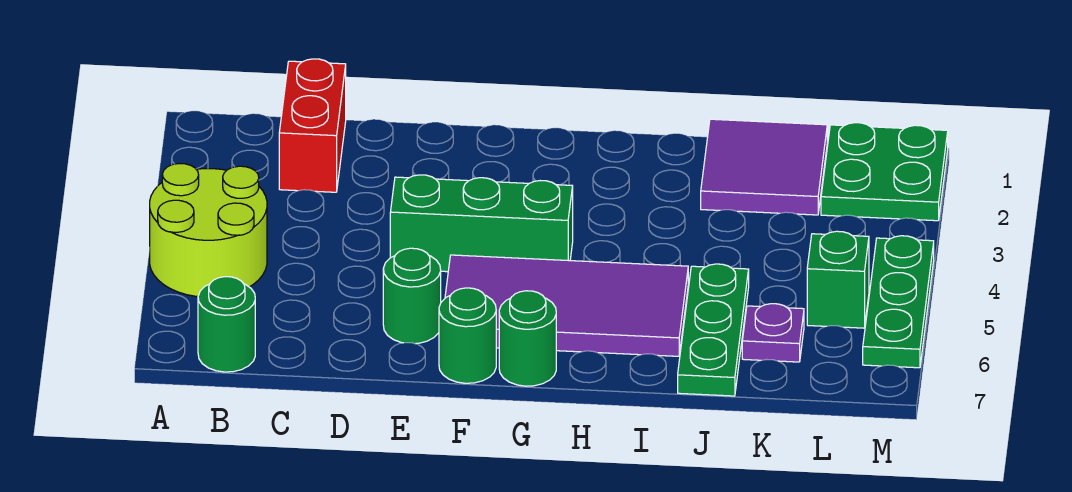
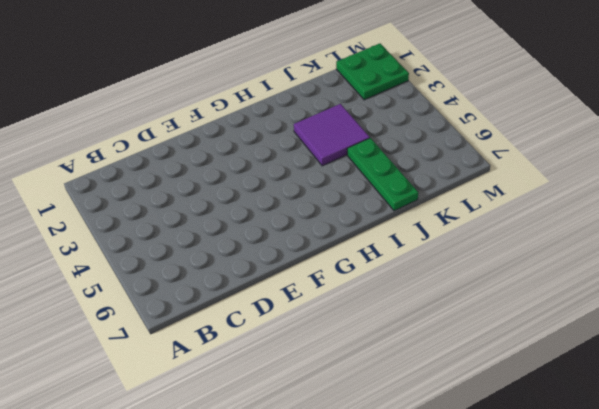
purple 2x2 tile [294,104,370,166] -> purple 2x2 tile moved to [701,119,827,215]
none -> lime 2x2 round brick [150,164,267,297]
none -> green 1x1 round brick [198,277,255,372]
none -> red 1x2 brick [279,59,346,192]

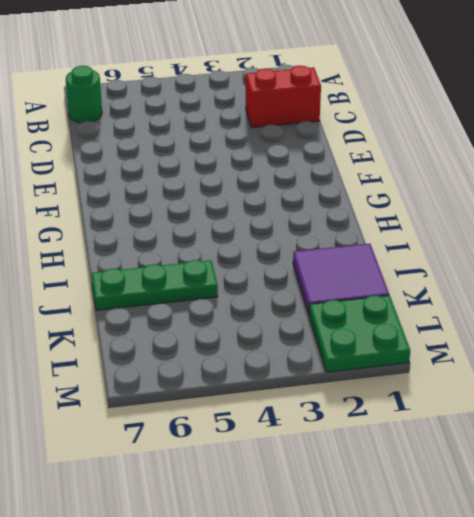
none -> lime 2x2 round brick [150,164,267,297]
none -> green 1x3 brick [390,175,573,272]
none -> green 1x1 round brick [383,248,441,344]

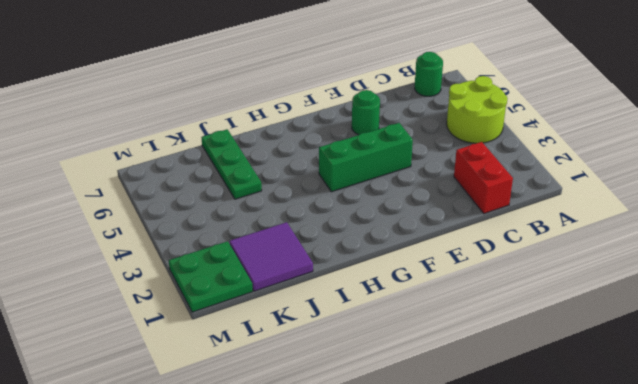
none -> purple 2x4 tile [445,255,688,356]
none -> green 1x1 round brick [439,288,496,383]
none -> green 1x1 round brick [499,291,556,386]

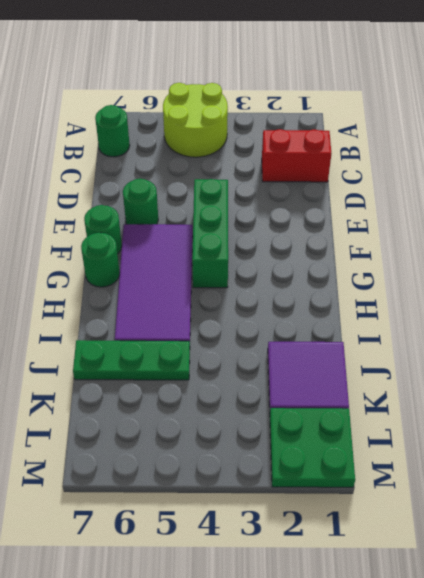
none -> purple 1x1 plate [742,304,804,362]
none -> green 1x1 brick [807,231,869,328]
none -> green 1x3 plate [863,236,934,368]

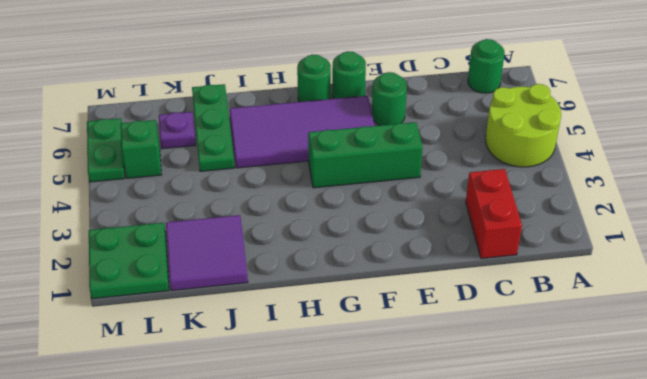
green 1x2 plate [87,118,125,182] -> green 1x3 plate [863,236,934,368]

